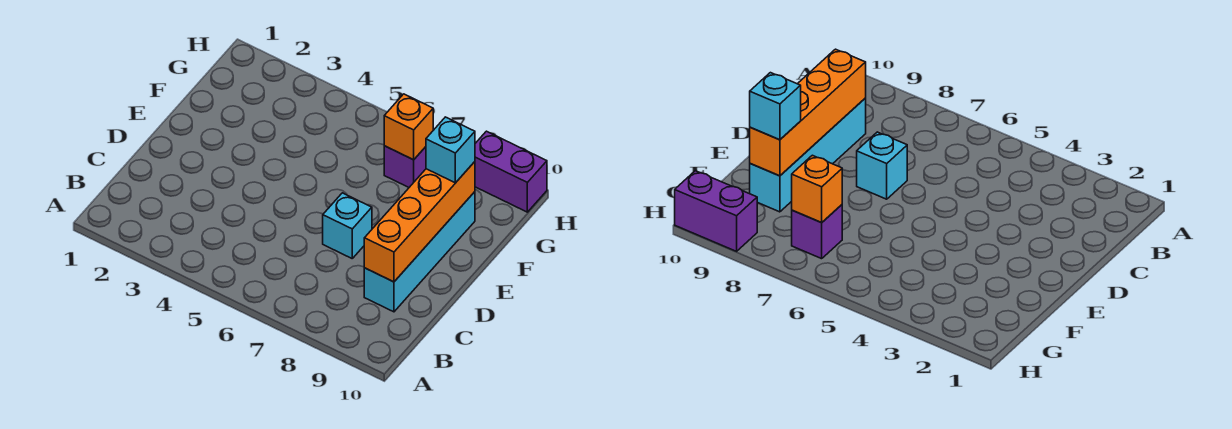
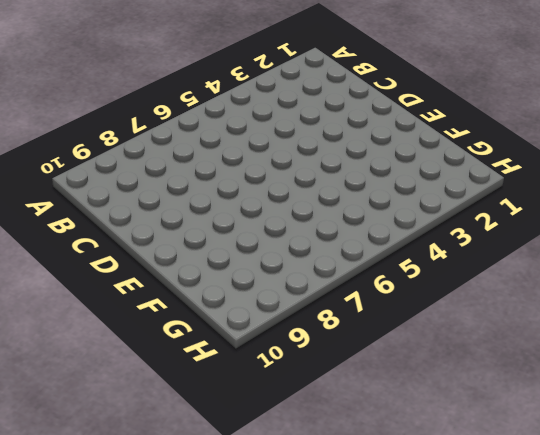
none -> cyan 1x4 brick [364,192,475,312]
none -> cyan 1x1 brick [323,193,372,258]

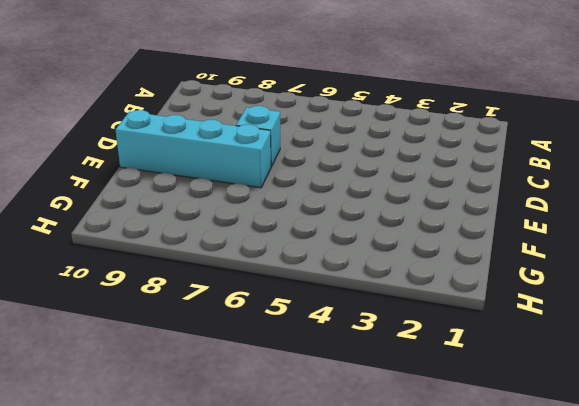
cyan 1x4 brick [115,110,271,188] -> cyan 1x4 brick turned to [364,192,475,312]
none -> purple 1x1 brick [384,146,426,187]
none -> purple 1x2 brick [475,131,547,212]

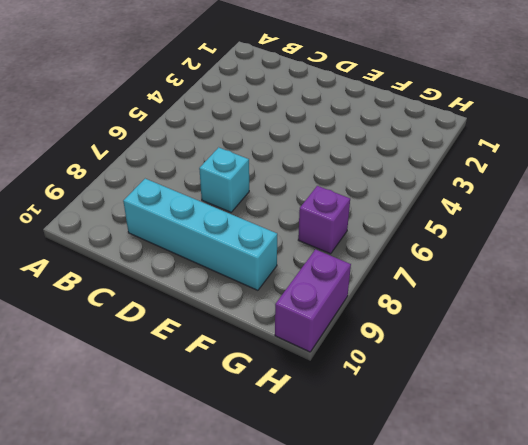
none -> orange 1x4 brick [364,162,475,282]
none -> orange 1x1 brick [384,94,433,160]

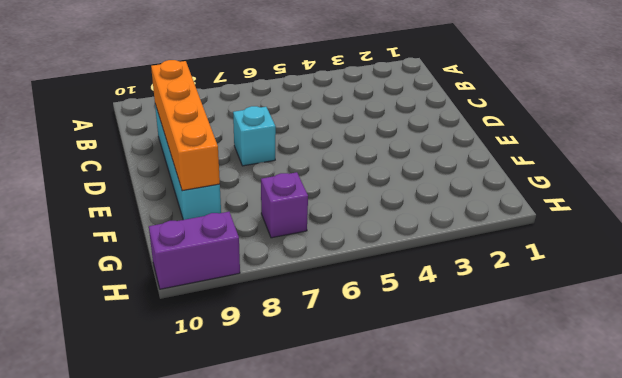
none -> orange 1x1 brick [384,94,433,160]
none -> cyan 1x1 brick [426,117,475,183]

